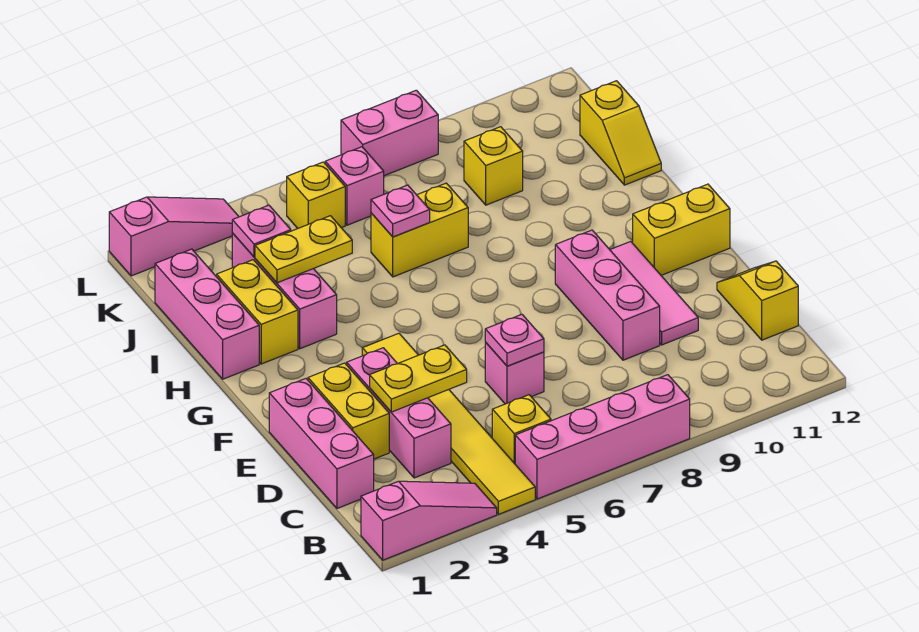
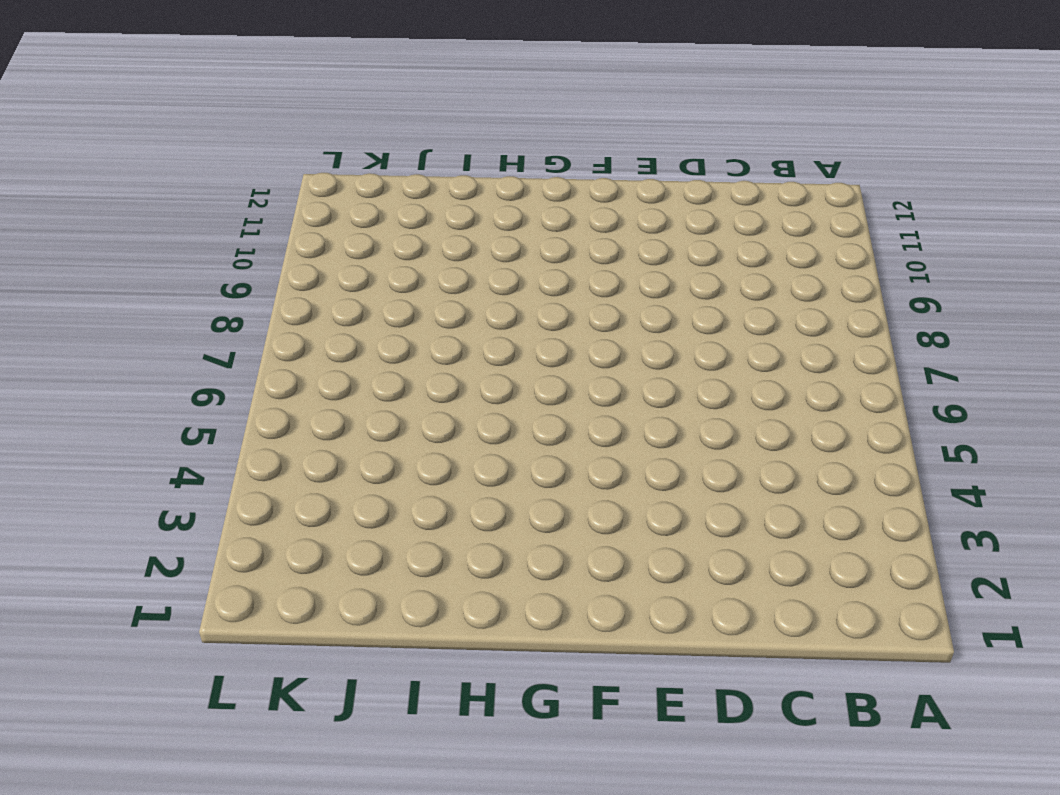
none -> pink 1x3 slope [361,481,497,560]
none -> yellow 1x6 tile [362,333,535,514]
none -> pink 1x4 brick [515,375,690,499]

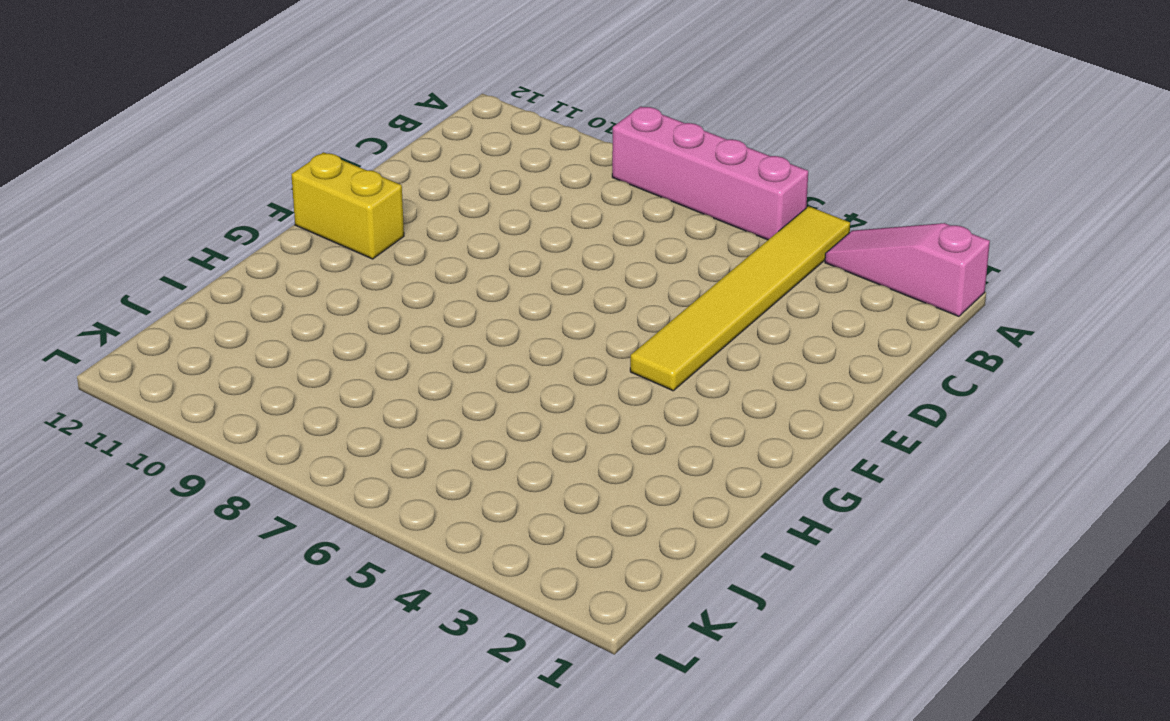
none -> yellow 1x1 brick [492,395,551,464]
none -> pink 1x3 brick [269,379,374,508]
none -> pink 1x3 brick [347,348,451,478]

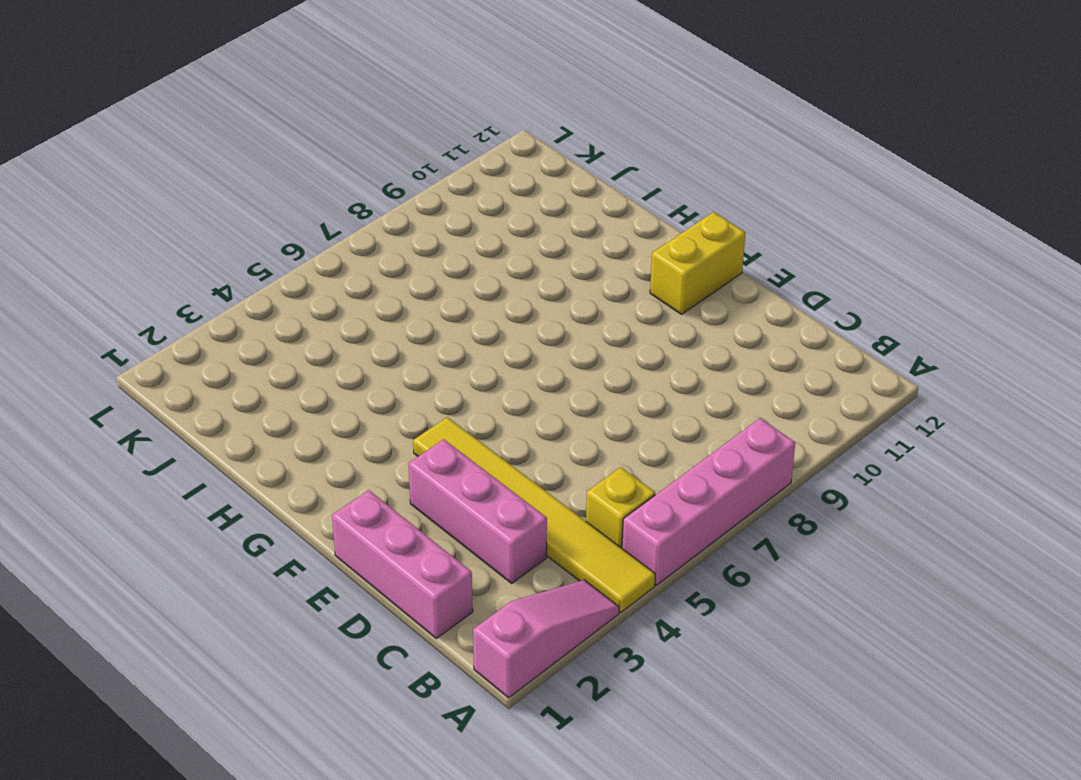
none -> yellow 1x2 slope [717,261,798,340]
none -> yellow 1x2 brick [308,363,389,459]
none -> pink 1x1 brick [485,342,544,404]

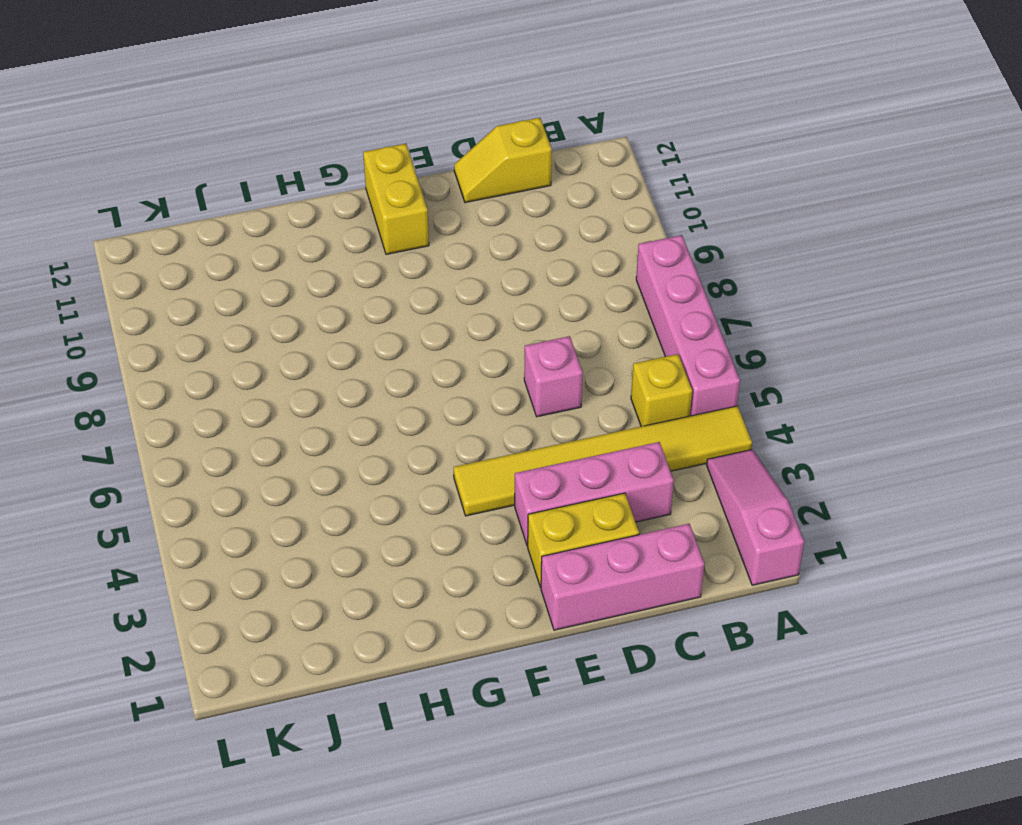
none -> pink 1x3 brick [555,230,660,360]
none -> pink 1x3 tile [610,241,698,345]
none -> pink 1x3 brick [155,249,259,379]

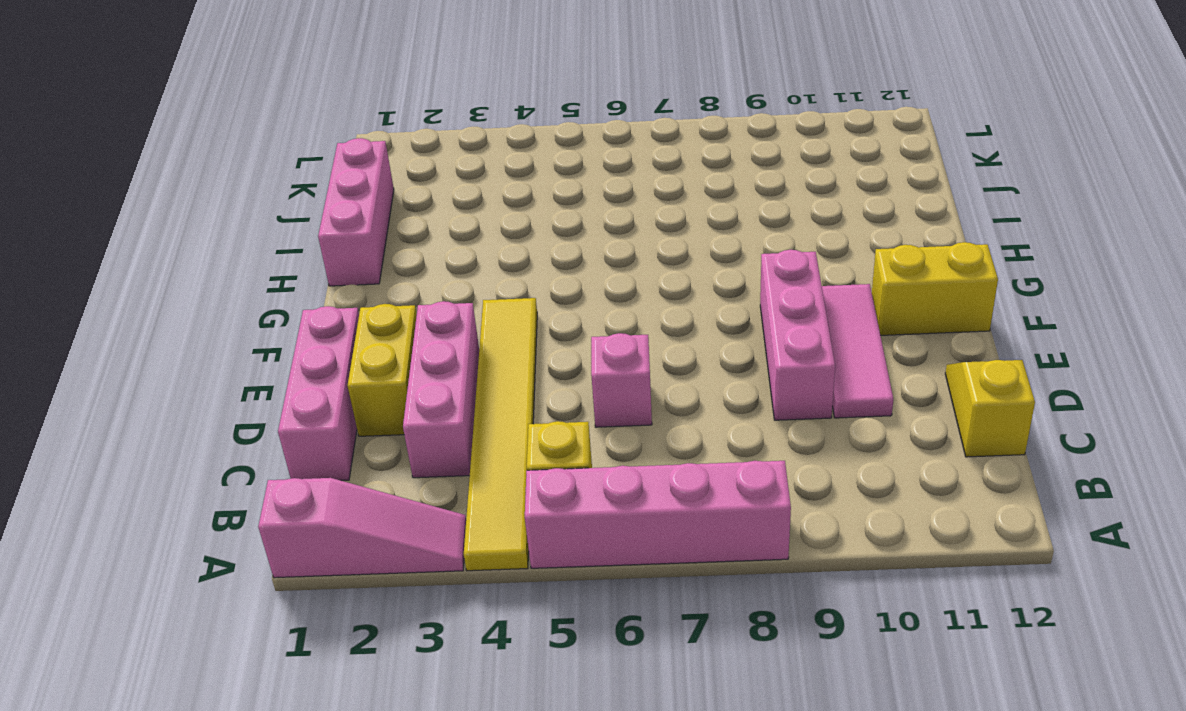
none -> yellow 1x2 brick [217,260,298,364]
none -> pink 1x3 brick [232,233,337,349]
none -> yellow 1x2 brick [371,183,468,277]

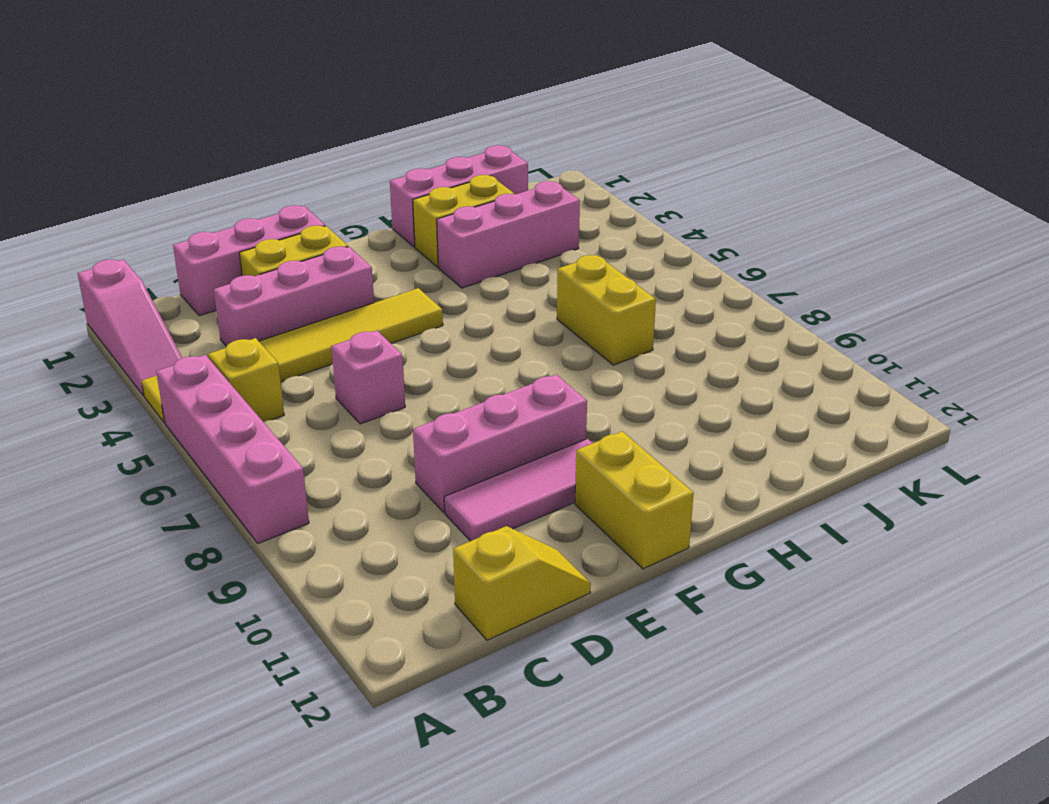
none -> yellow 1x2 slope [580,81,661,185]
none -> yellow 1x1 brick [464,127,523,205]
none -> yellow 1x1 brick [286,162,345,228]

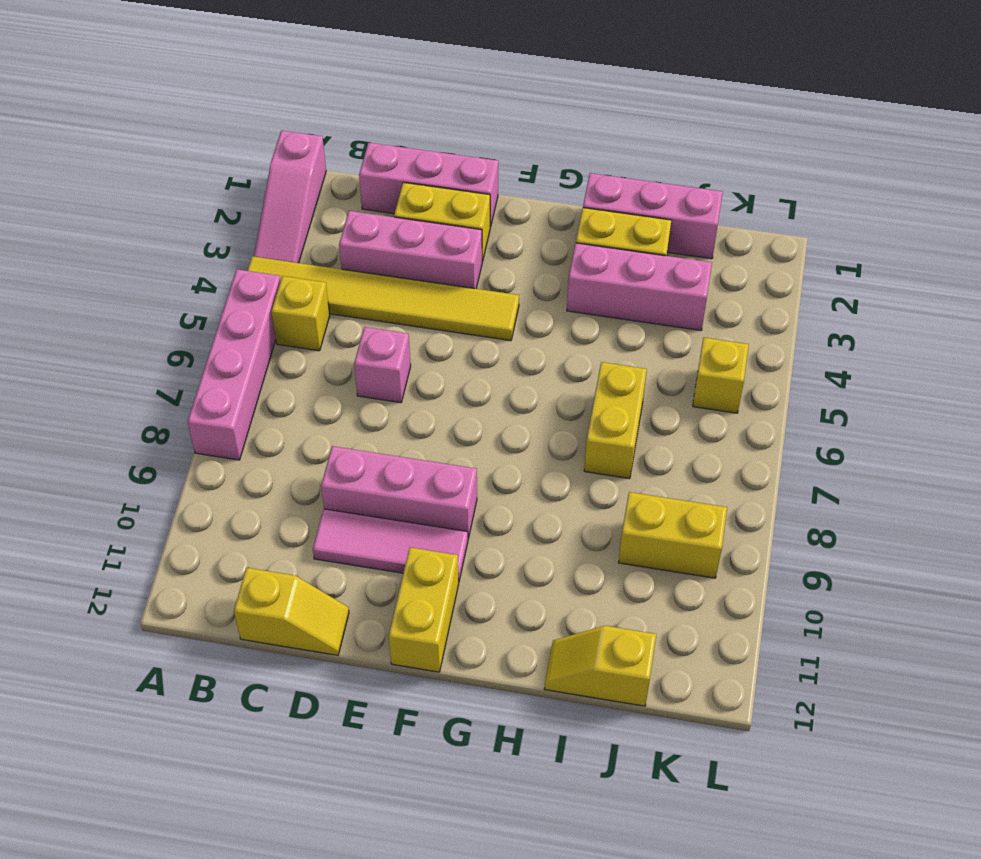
yellow 1x2 brick [618,492,727,578] -> yellow 1x1 brick [464,127,523,205]
none -> pink 1x1 brick [325,147,384,225]
none -> pink 1x3 slope [109,197,239,276]
none -> pink 1x2 brick [341,90,438,176]

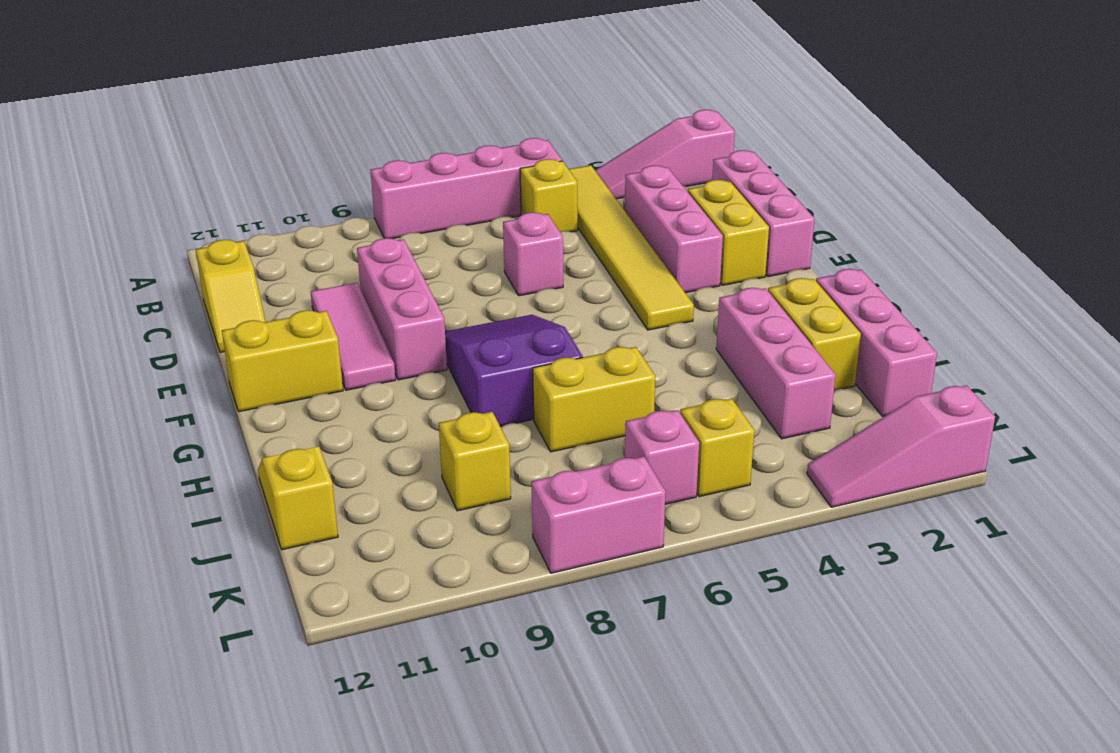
purple 2x3 slope [445,315,583,426] -> none
none -> yellow 1x2 plate [370,345,467,412]
none -> pink 1x1 plate [485,314,544,366]
none -> yellow 1x2 plate [255,216,352,283]

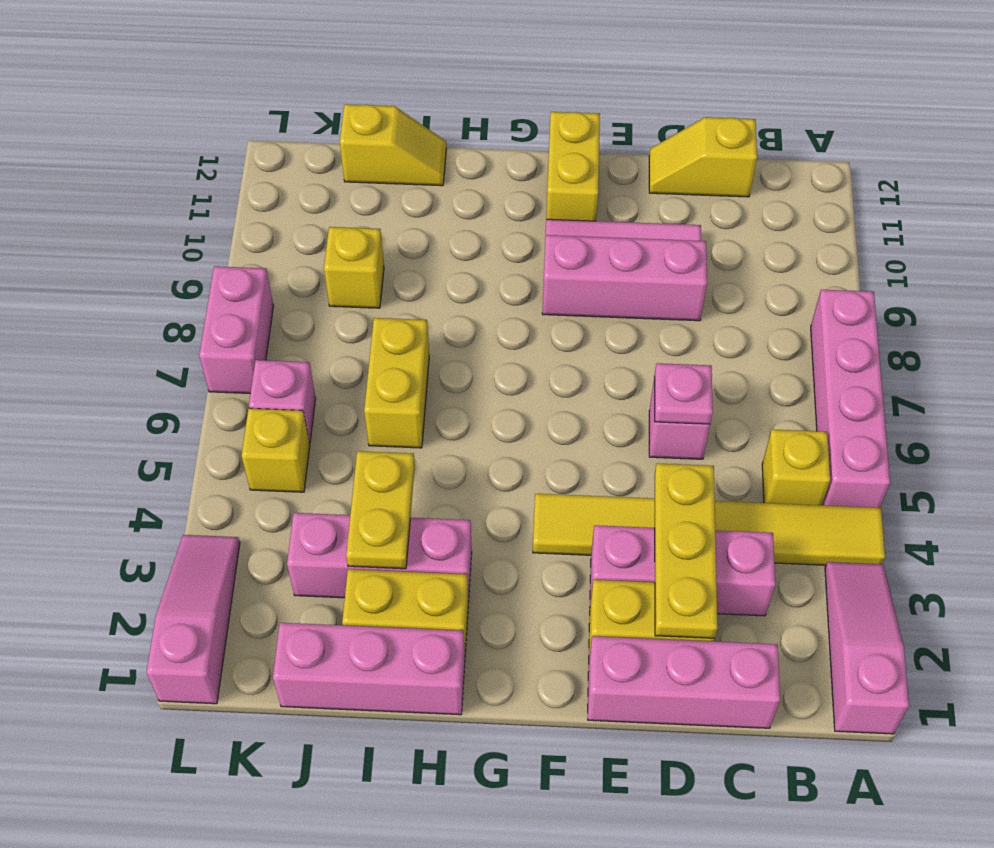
yellow 1x3 plate [655,463,717,639] -> yellow 1x2 plate [370,345,467,412]
none -> pink 1x1 plate [371,185,430,237]
none -> pink 1x1 plate [232,205,291,257]

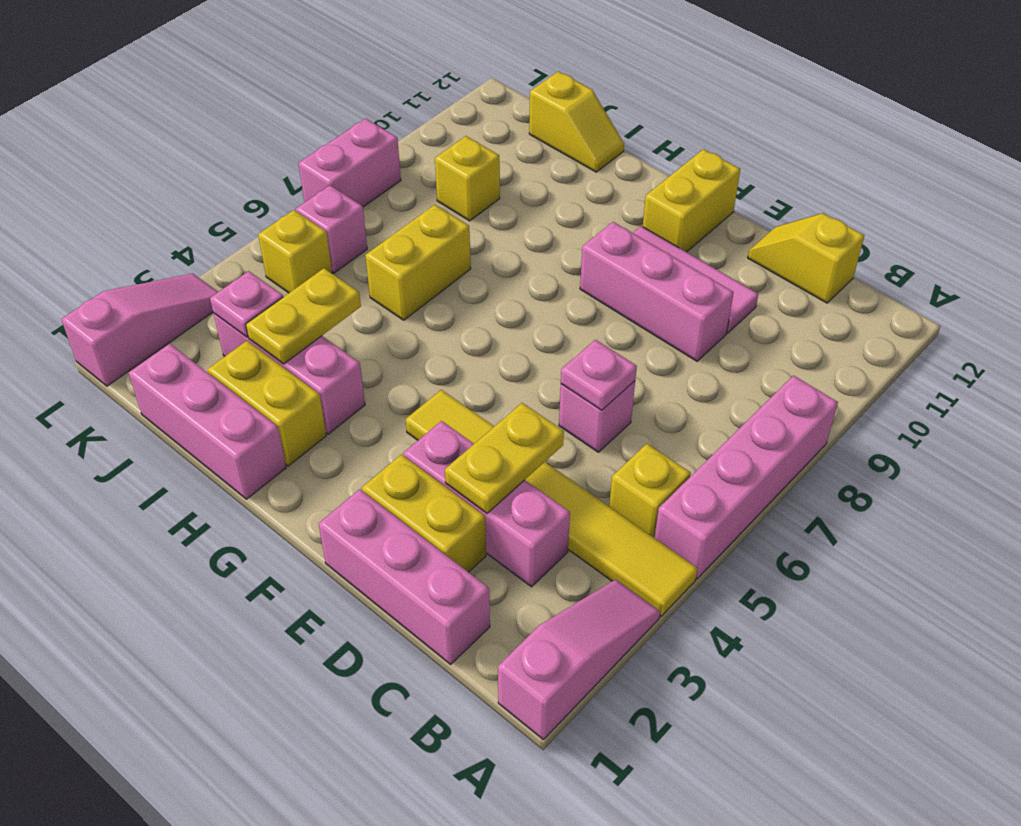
none -> pink 1x1 plate [371,185,430,237]

